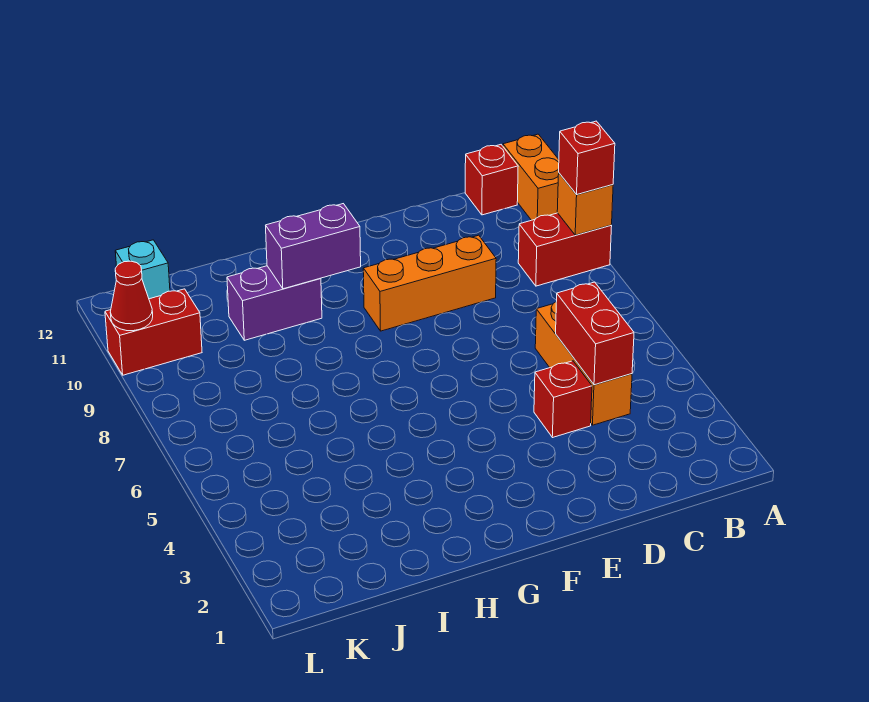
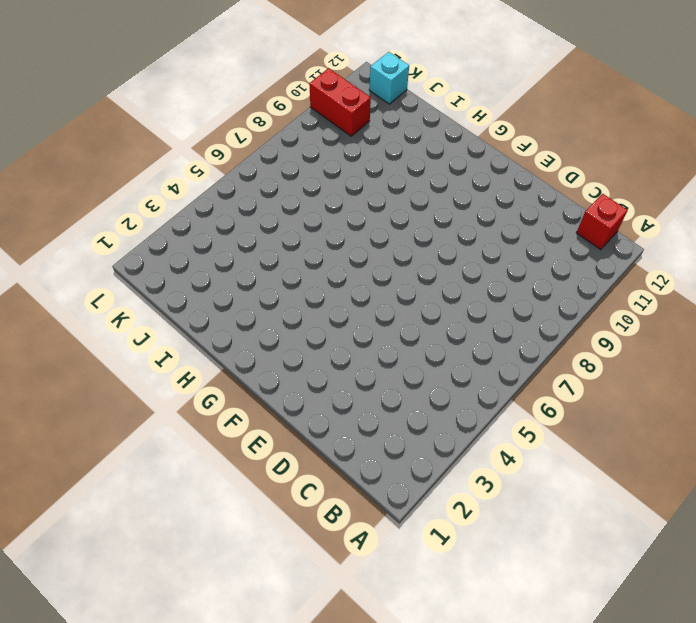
none -> red 1x2 brick [518,213,612,286]
none -> orange 1x2 brick [503,134,559,220]
none -> orange 1x3 brick [535,302,632,425]

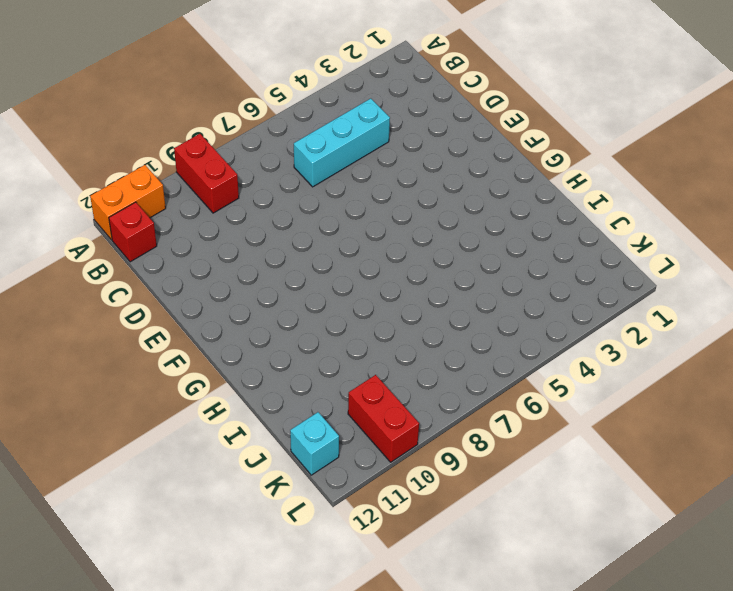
cyan 1x3 brick [294,99,390,187] -> orange 1x3 brick [535,302,632,425]
none -> red 1x1 brick [534,361,592,438]
none -> orange 1x3 brick [363,235,496,331]
none -> purple 1x2 brick [227,266,322,340]

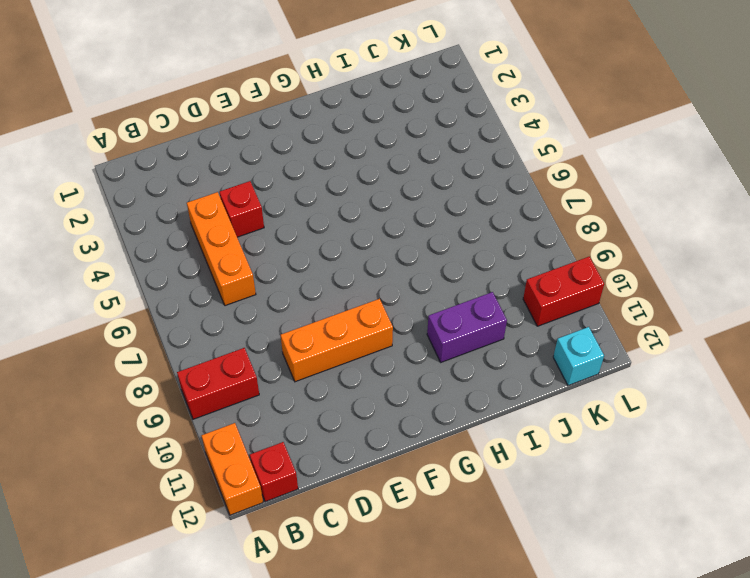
none -> orange 1x1 brick [557,173,613,235]
none -> red 1x2 brick [556,282,634,385]
none -> purple 1x2 brick [266,204,361,289]

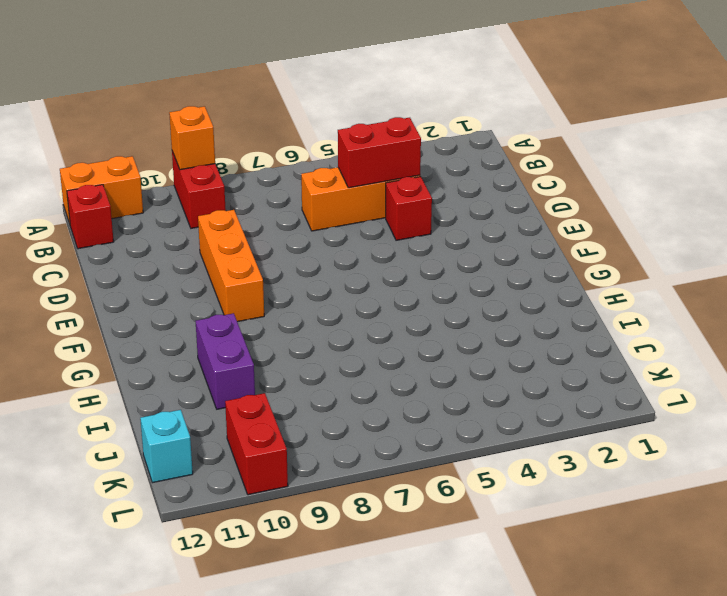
none -> purple 1x2 brick [266,204,361,289]
none -> red 1x1 cone [110,261,153,331]
none -> red 1x1 brick [559,121,615,195]

